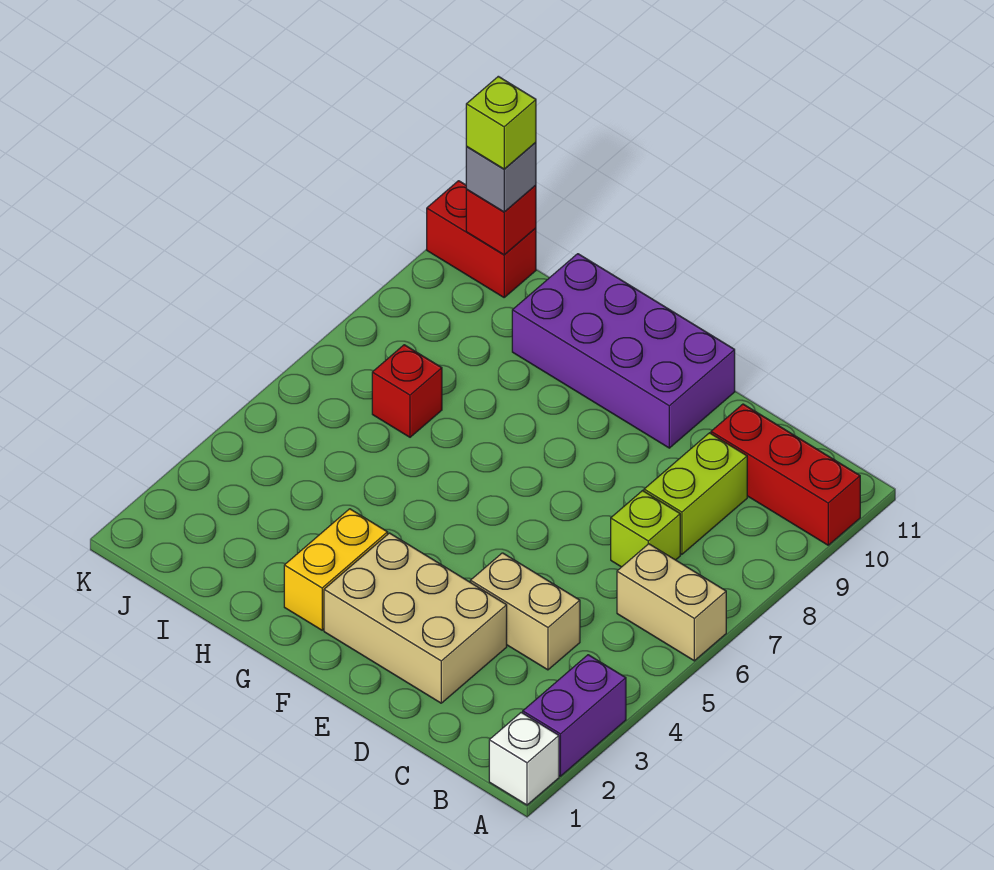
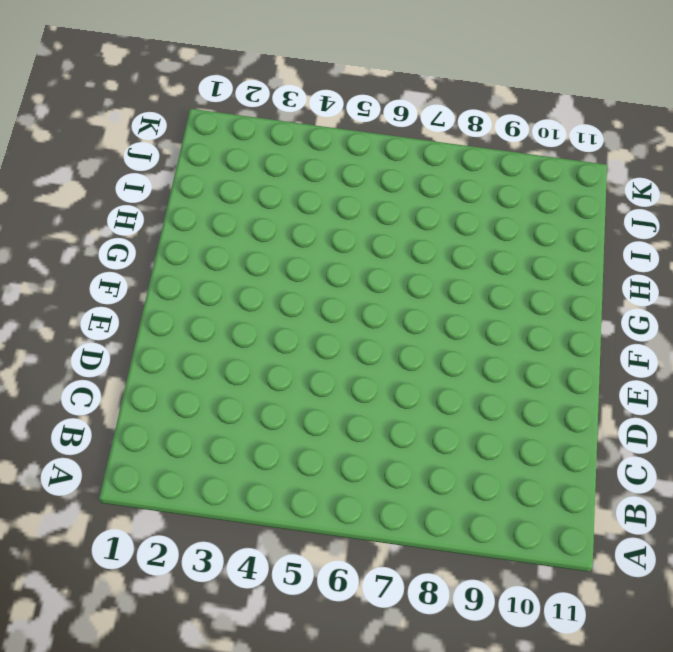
none -> white 1x1 brick [489,713,559,805]
none -> purple 1x2 brick [523,655,626,776]
none -> tan 1x2 brick [617,544,726,661]

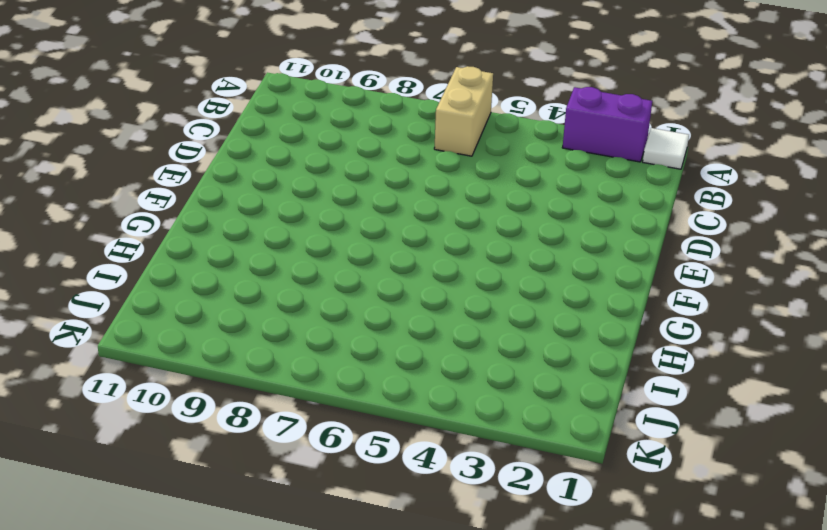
white 1x1 tile [643,128,689,169] -> white 1x1 brick [489,713,559,805]
none -> red 1x3 brick [711,404,860,545]
none -> tan 1x2 brick [470,553,580,670]
none -> lime 1x1 brick [611,491,680,567]

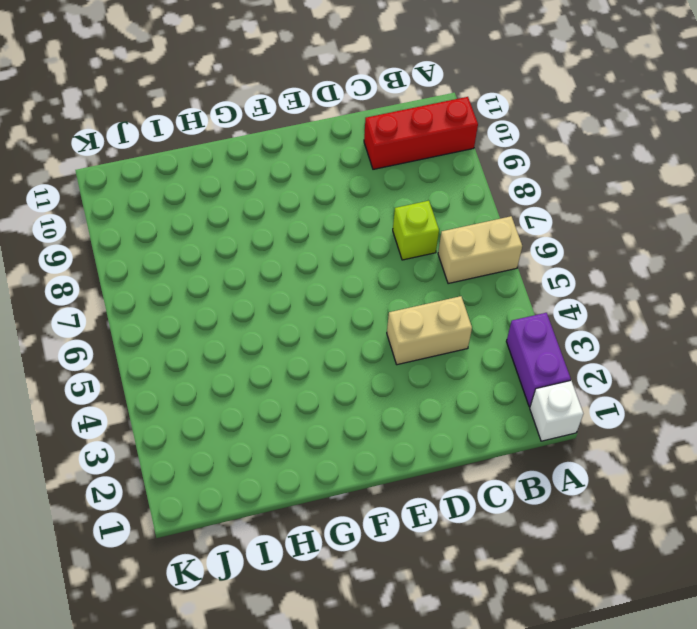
none -> lime 1x2 brick [644,433,747,554]
none -> tan 2x3 brick [324,533,507,703]
none -> purple 2x4 brick [512,254,735,448]

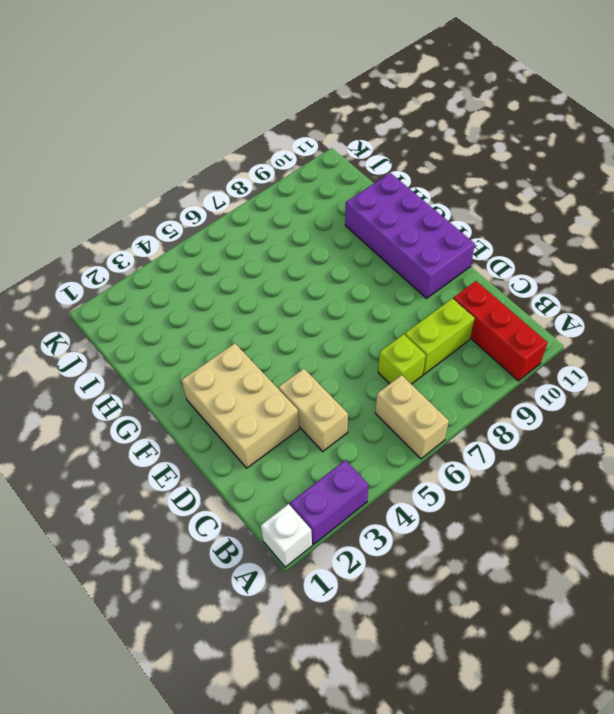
none -> yellow 1x2 brick [284,509,388,630]
none -> red 1x1 brick [372,345,442,437]
none -> red 1x2 brick [427,181,536,297]

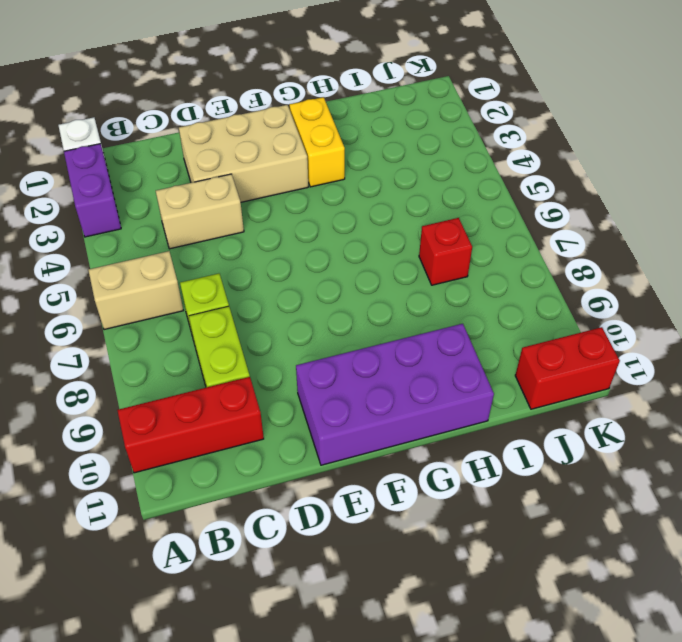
none -> red 1x1 brick [466,185,536,255]
none -> grey 1x1 brick [466,142,536,212]
none -> lime 1x1 brick [466,76,536,169]

